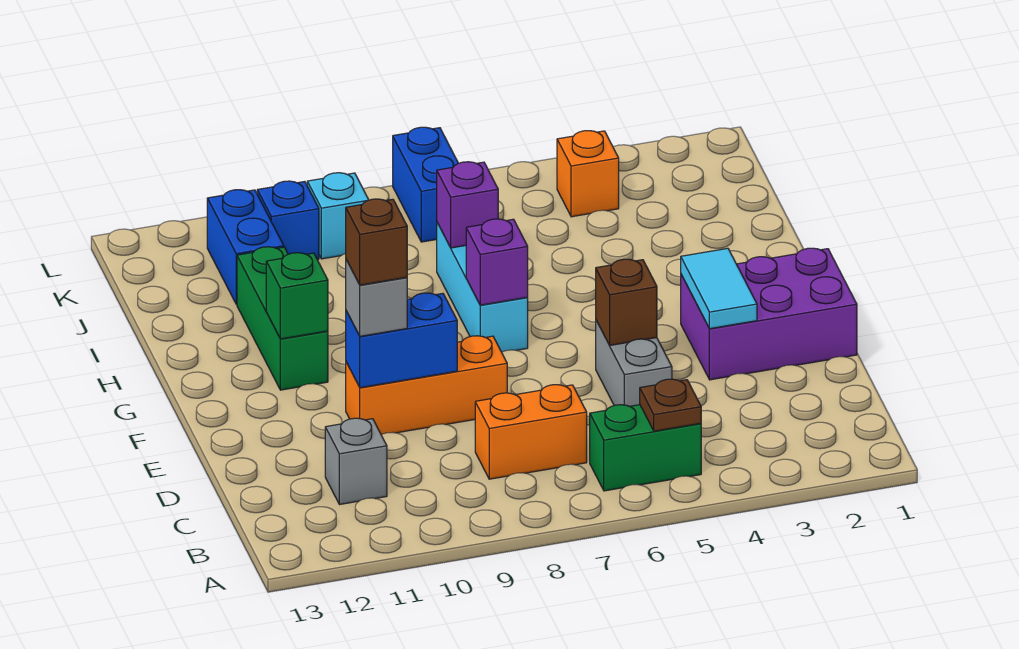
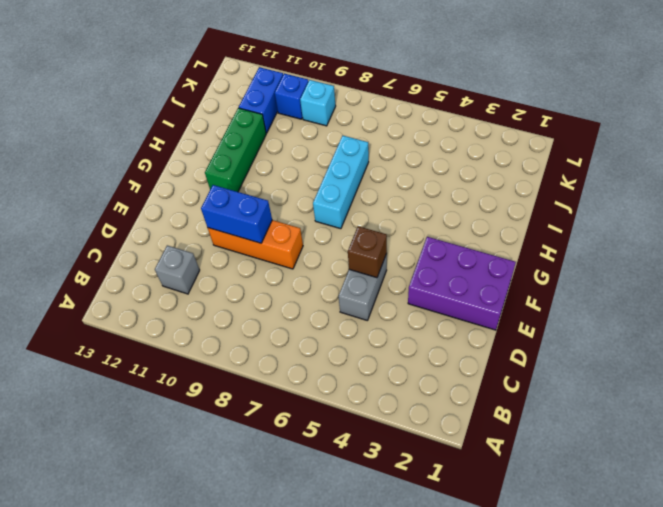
none -> green 1x2 brick [590,405,701,491]
none -> orange 1x2 brick [475,385,587,479]
none -> orange 1x1 brick [557,131,619,217]

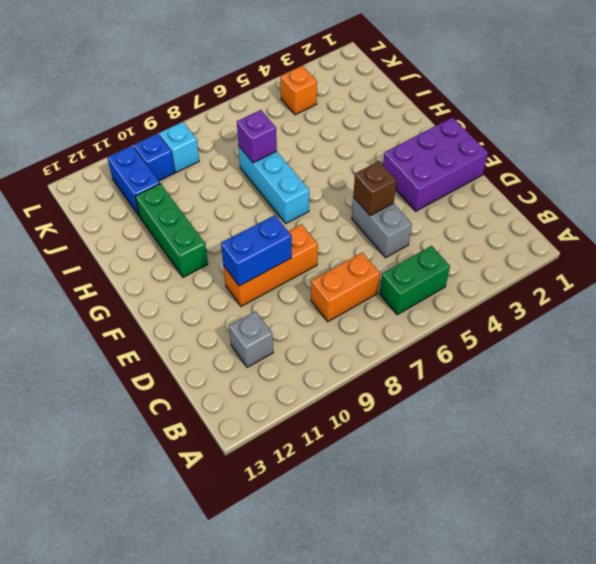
none -> blue 1x2 brick [393,127,458,242]
none -> brown 1x1 plate [640,379,701,431]
none -> cyan 1x2 tile [681,248,757,329]

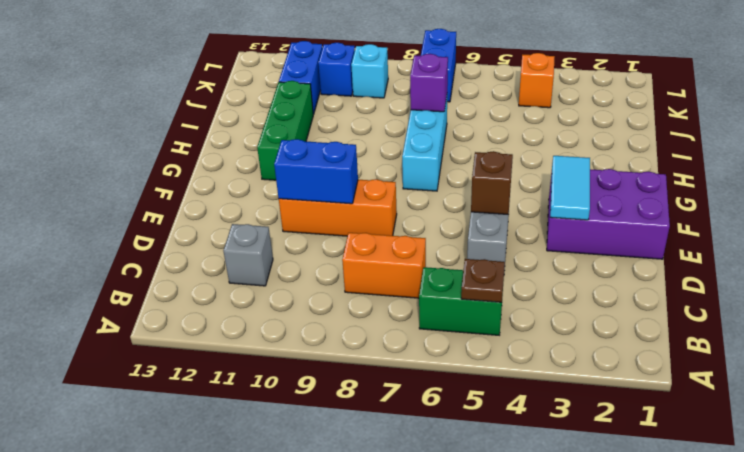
none -> purple 1x1 brick [466,219,528,305]
none -> green 1x1 brick [266,253,328,339]
none -> grey 1x1 brick [346,260,407,336]

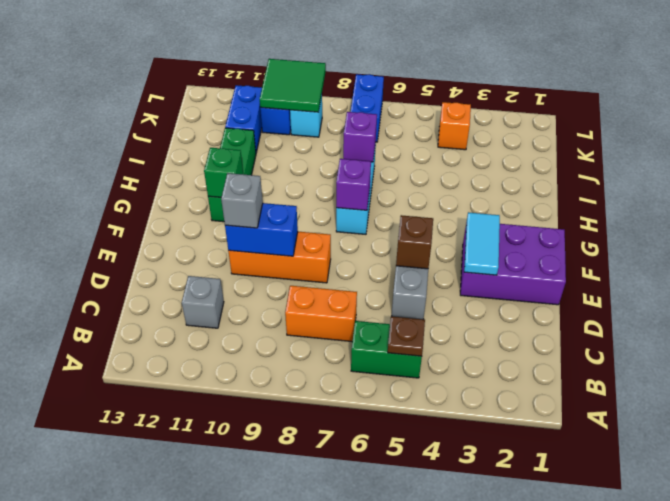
green 2x2 tile [260,59,326,112] -> none
none -> brown 1x1 brick [346,199,407,285]

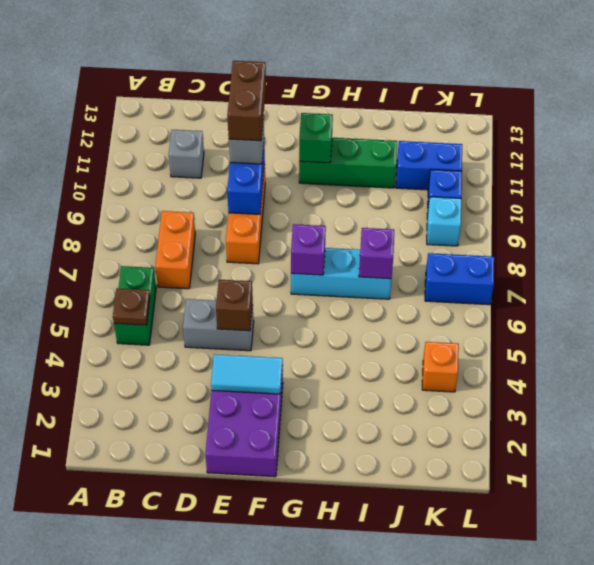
brown 1x2 brick [227,61,266,141] -> brown 1x1 brick [346,199,407,285]

